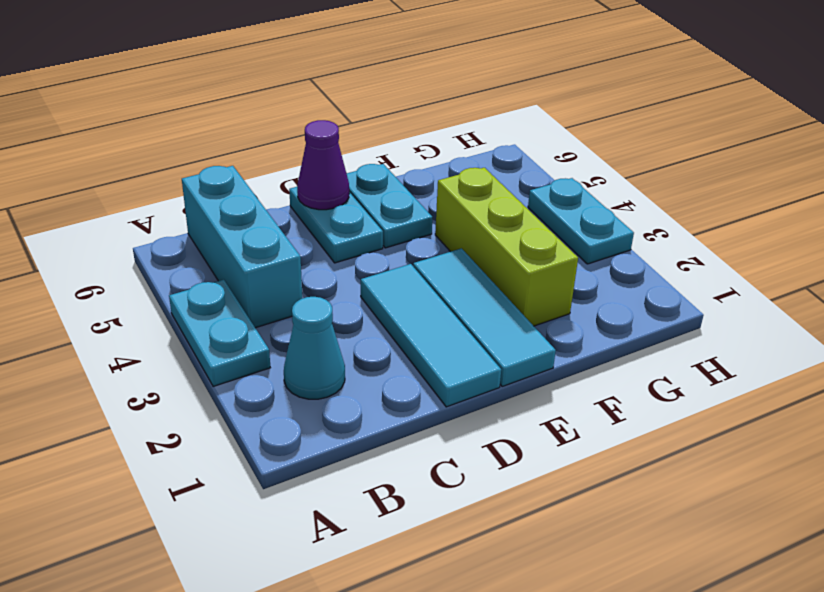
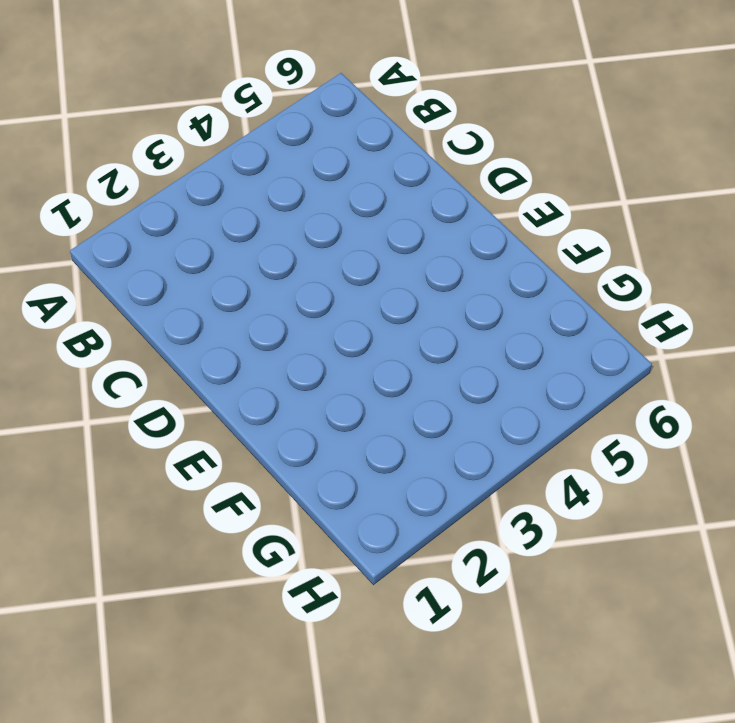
none -> cyan 1x2 plate [169,279,270,387]
none -> cyan 1x1 cone [284,297,345,399]

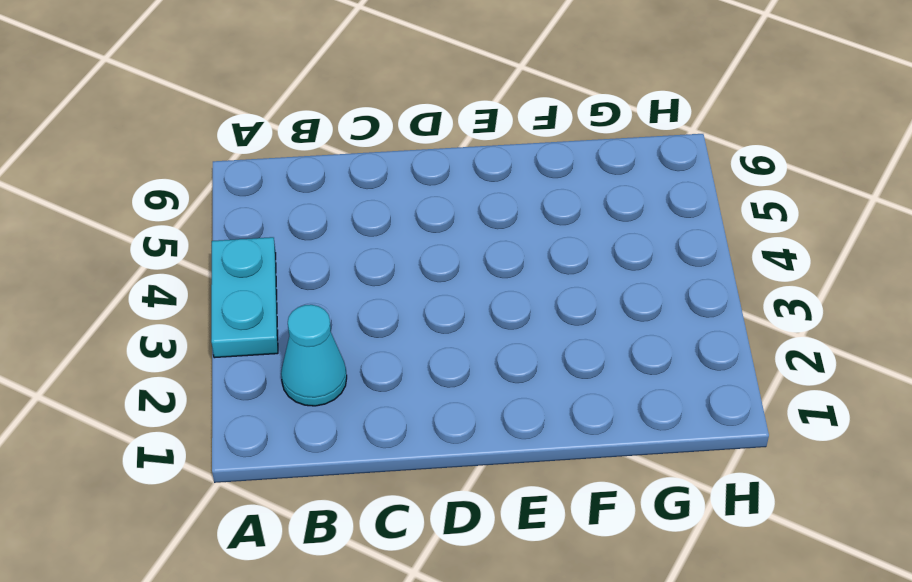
none -> cyan 1x3 brick [182,166,302,328]
none -> cyan 1x3 tile [361,264,501,407]

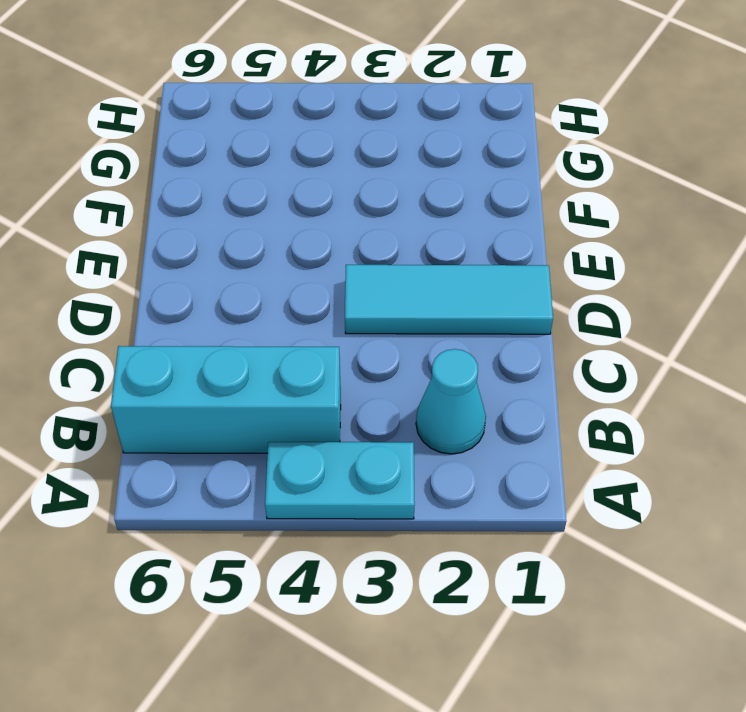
none -> cyan 1x2 plate [289,187,383,263]
none -> cyan 1x3 tile [413,248,556,387]

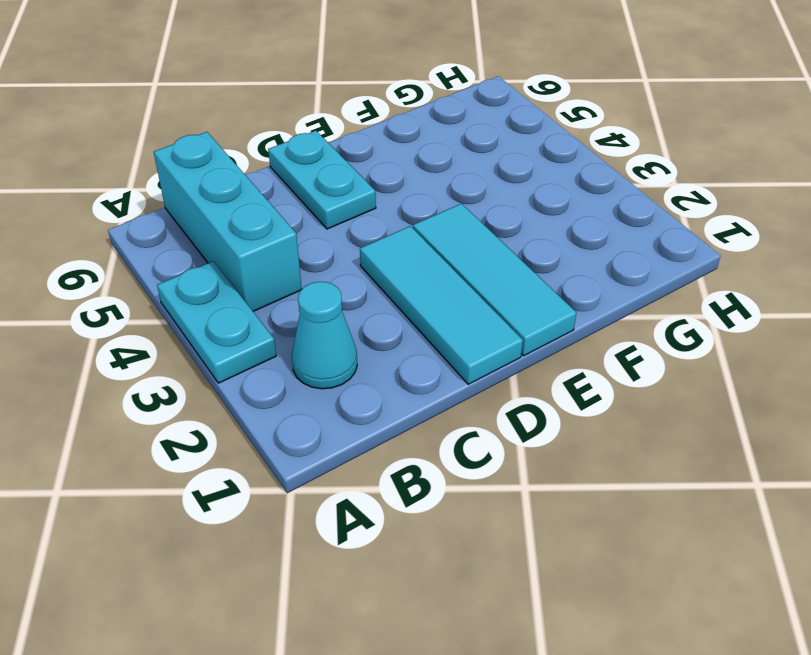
none -> cyan 1x2 plate [347,164,432,248]
none -> lime 1x3 brick [435,168,578,326]

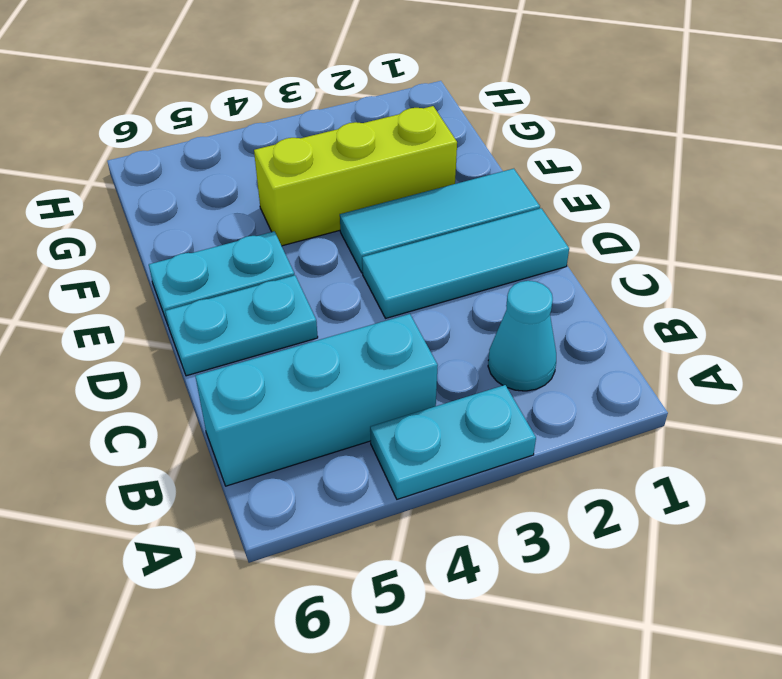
none -> cyan 1x2 plate [528,178,634,264]
none -> purple 1x1 cone [297,120,349,210]

